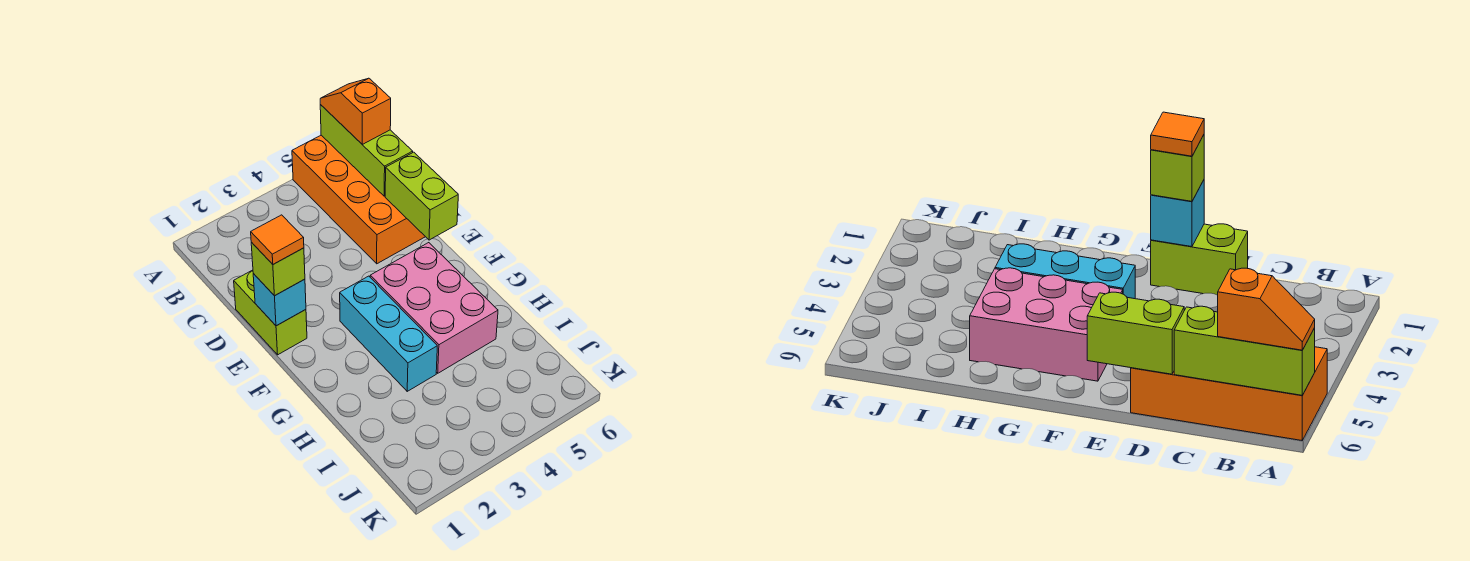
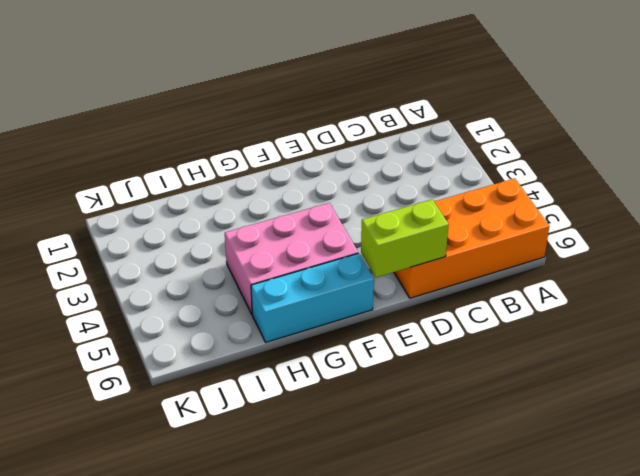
cyan 1x3 brick [251,253,374,342] -> cyan 1x3 brick moved to [340,276,437,391]
none -> lime 1x2 brick [234,270,307,355]
none -> lime 1x3 brick [320,105,413,196]

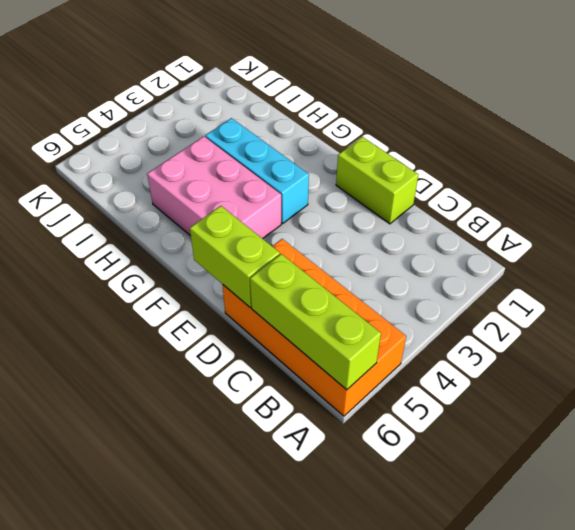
none -> cyan 1x1 brick [253,274,306,326]
none -> orange 1x2 slope [320,78,391,144]

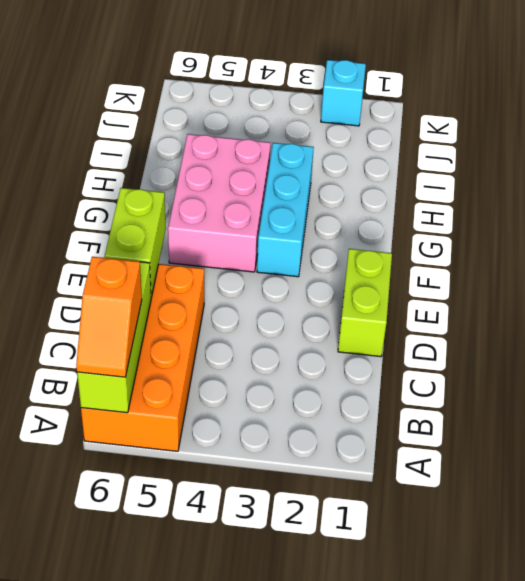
cyan 1x1 brick [321,60,366,126] -> cyan 1x1 brick moved to [253,274,306,326]
none -> lime 1x1 brick [251,242,305,296]
none -> orange 1x1 tile [251,215,304,264]

